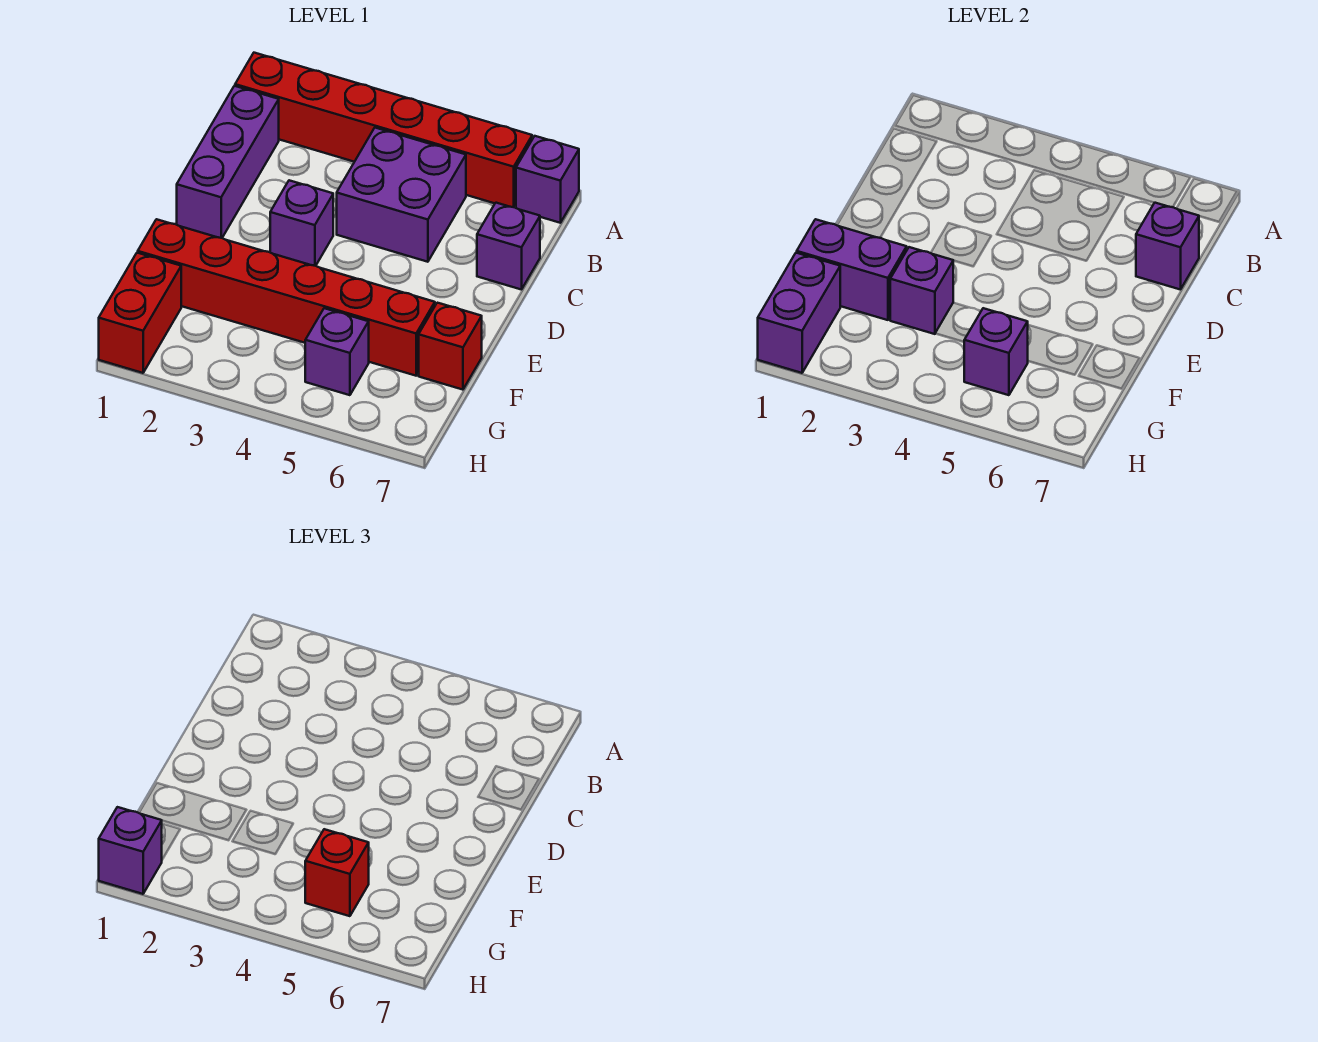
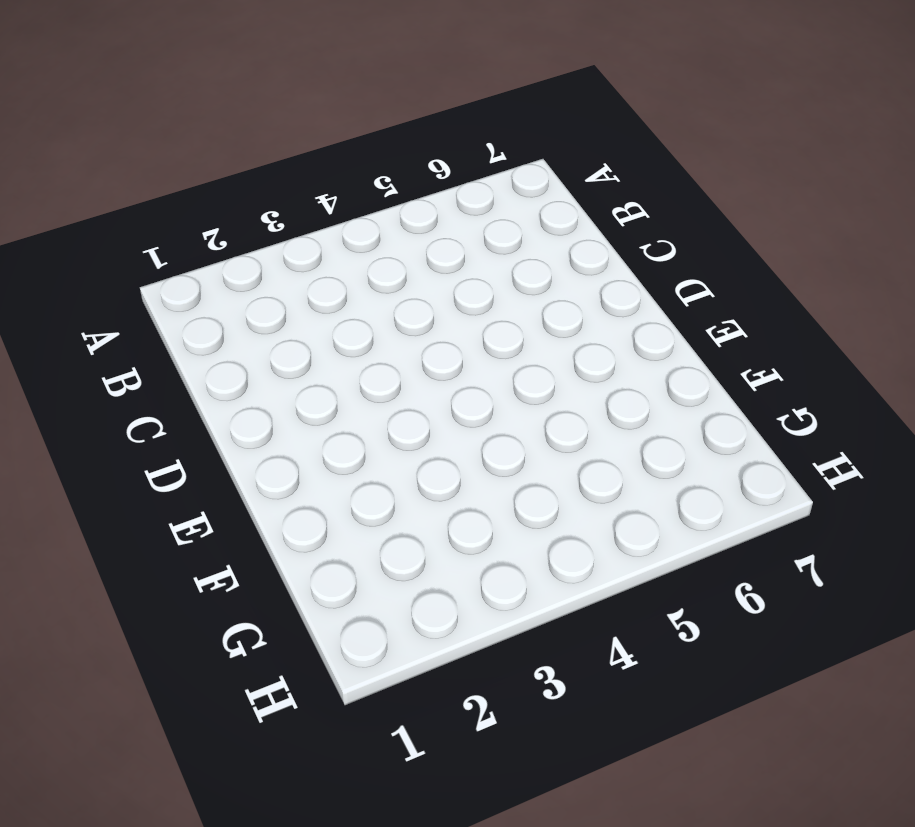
none -> red 1x6 brick [235,53,532,207]
none -> purple 1x1 brick [516,136,579,223]
none -> purple 1x3 brick [177,86,279,238]

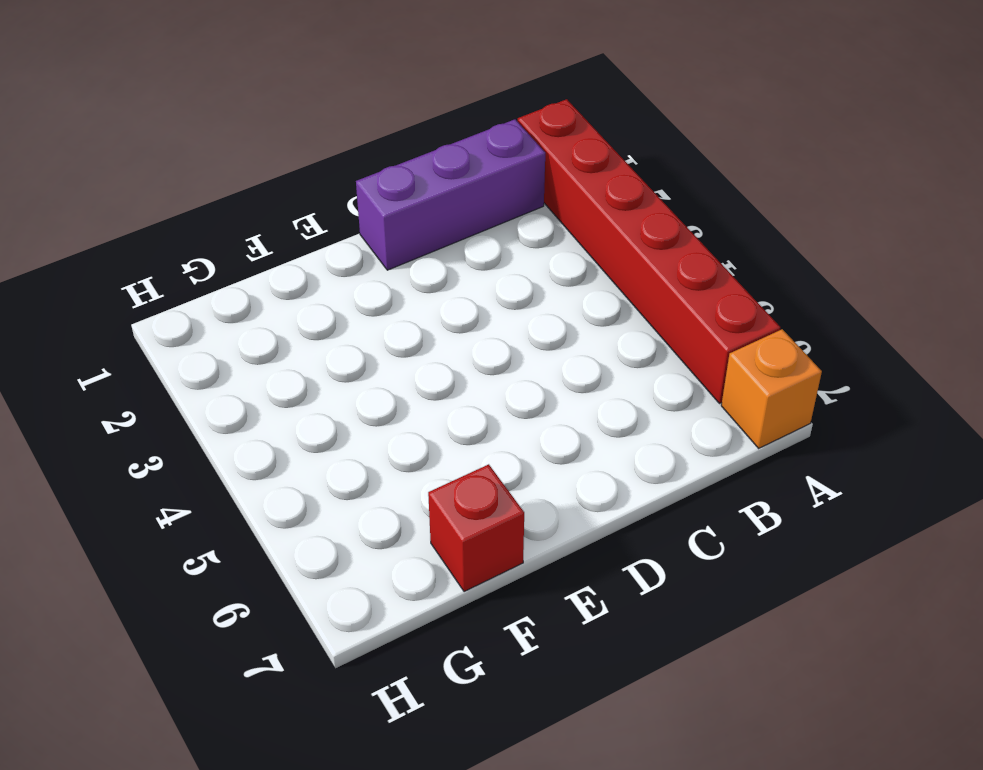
orange 1x1 brick [721,329,822,448] -> purple 1x1 brick [516,136,579,223]
none -> purple 2x2 brick [337,128,466,262]
none -> purple 1x1 brick [477,203,540,290]
none -> purple 1x1 brick [270,180,333,266]

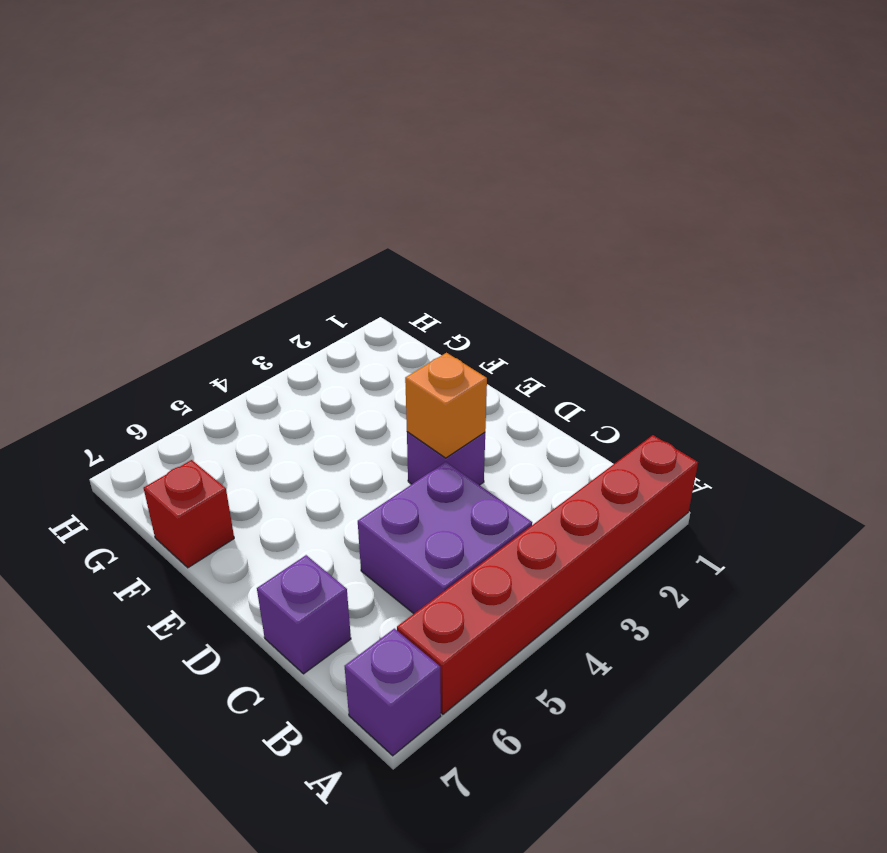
orange 1x1 brick [405,353,487,458] -> none
none -> purple 1x3 brick [177,86,279,238]
none -> red 1x6 brick [138,219,435,376]
none -> red 1x2 brick [99,253,181,373]

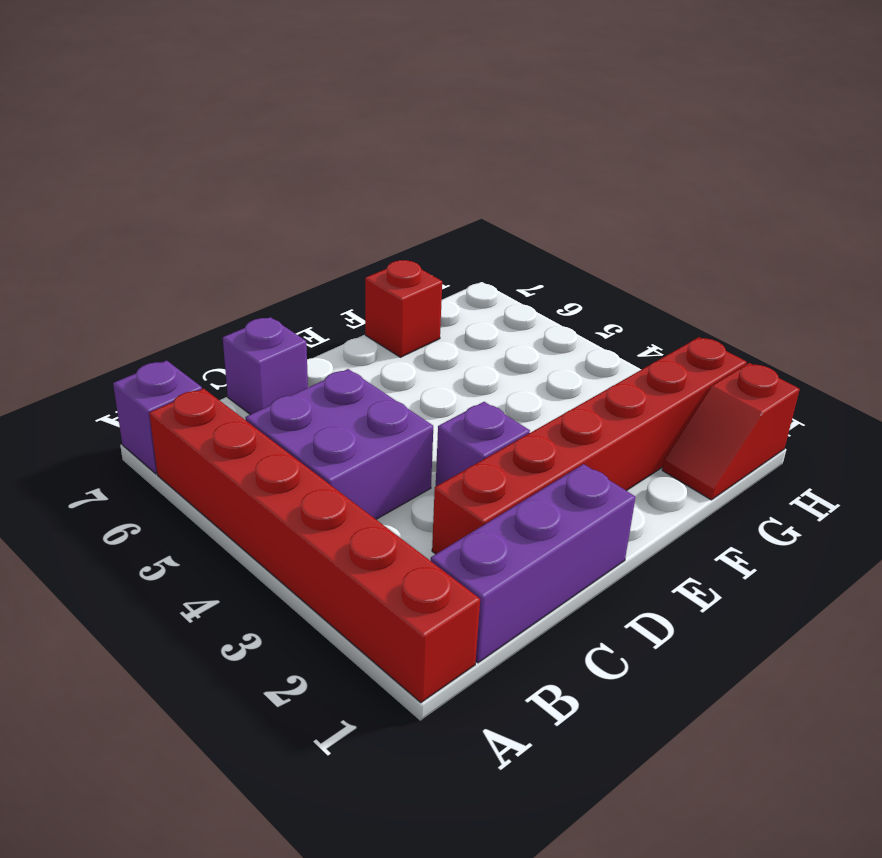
red 1x6 brick [432,337,747,554] -> red 1x6 brick turned to [138,219,435,376]
red 1x2 slope [662,363,800,500] -> red 1x2 brick [99,253,181,373]
none -> purple 1x1 brick [305,308,369,395]
none -> purple 1x1 brick [1136,203,1199,290]
none -> purple 1x2 brick [797,219,907,320]

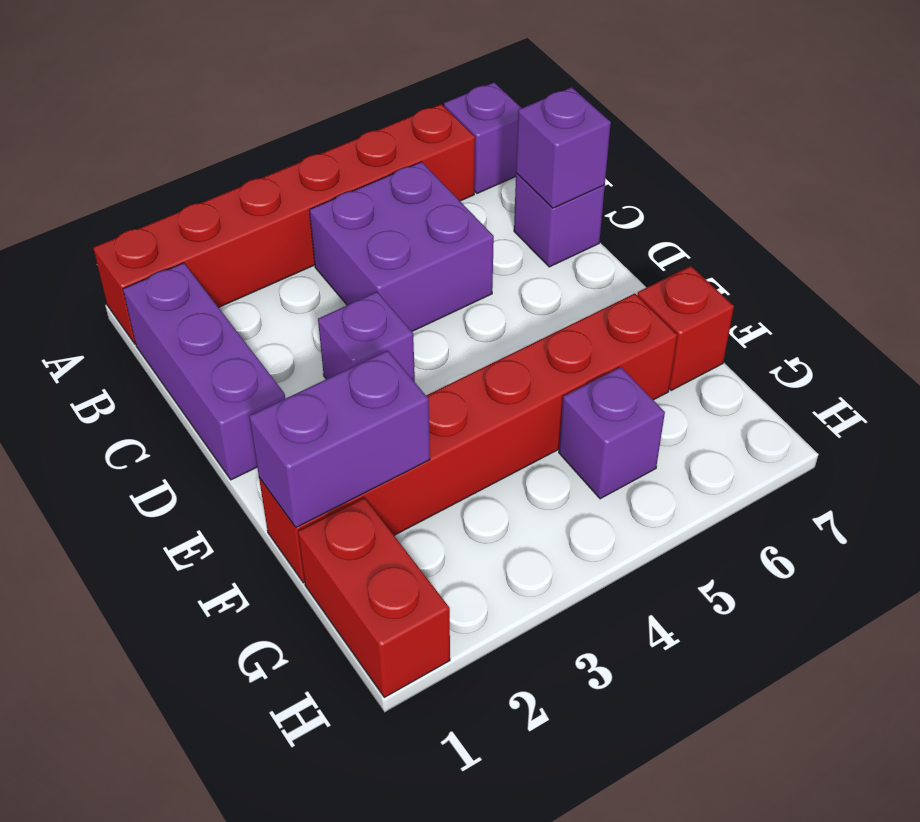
none -> purple 1x1 brick [890,247,953,334]
none -> purple 1x2 brick [758,253,840,373]
none -> purple 1x1 brick [964,308,1028,395]

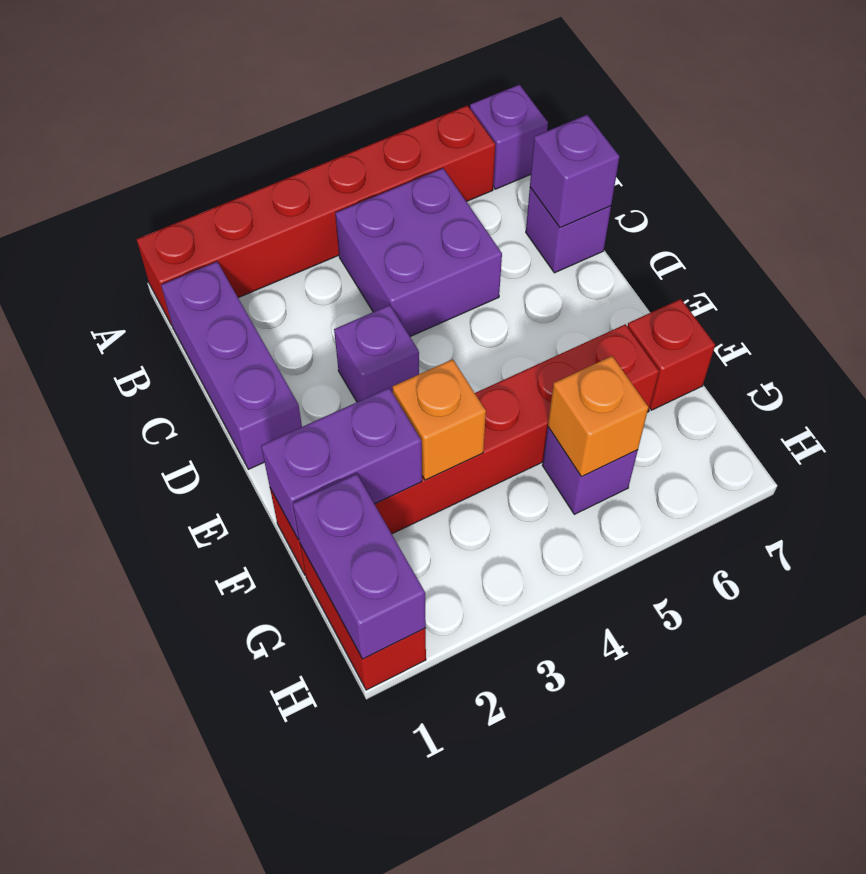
orange 1x1 brick [393,359,486,480] -> purple 1x1 brick [890,247,953,334]
orange 1x1 brick [548,356,648,476] -> purple 1x1 brick [964,308,1028,395]
none -> red 1x1 brick [305,829,369,916]
none -> purple 1x1 brick [99,807,162,894]

